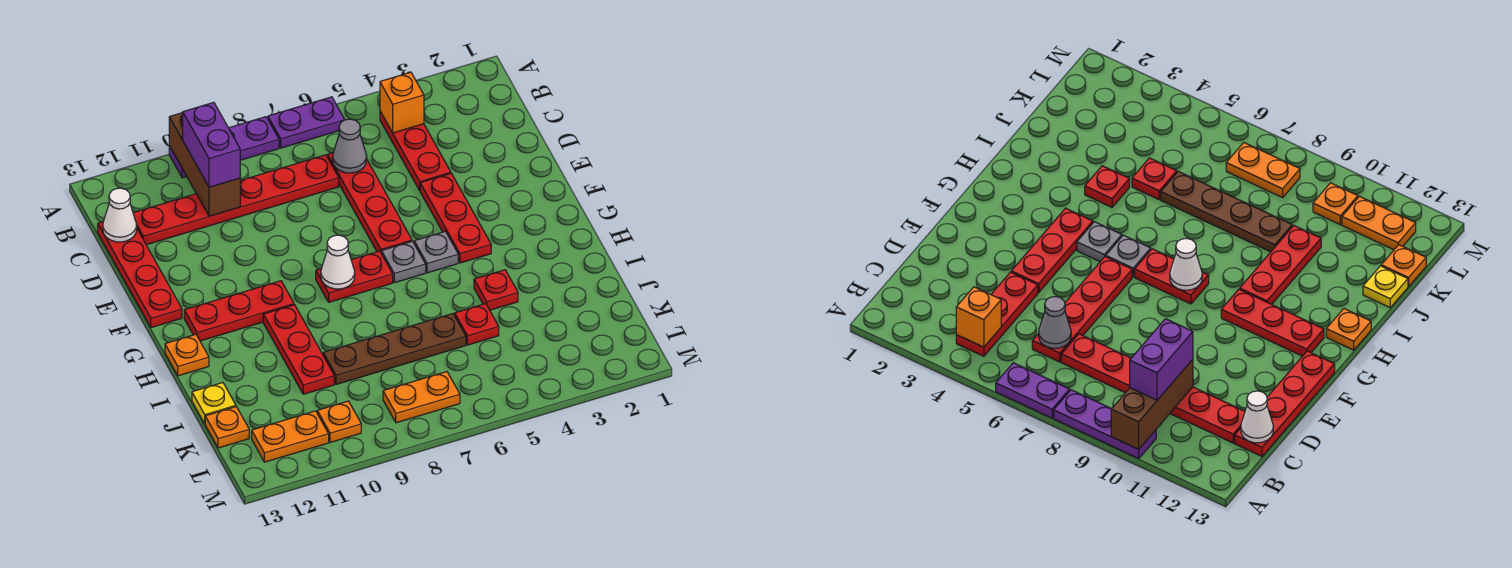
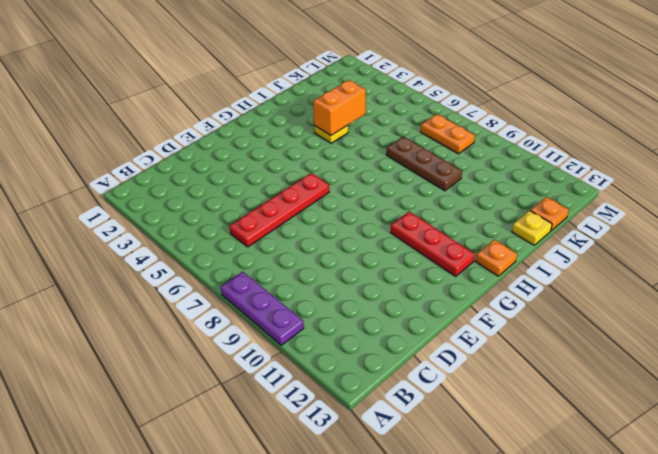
yellow 1x1 plate [314,125,348,143] -> red 1x1 plate [474,270,518,310]
orange 1x2 brick [313,80,366,135] -> none
brown 1x3 plate [386,136,462,191] -> brown 1x4 plate [323,314,466,385]
none -> purple 1x2 plate [268,97,345,148]
none -> red 1x3 plate [380,112,451,191]
none -> red 1x6 plate [133,155,339,245]

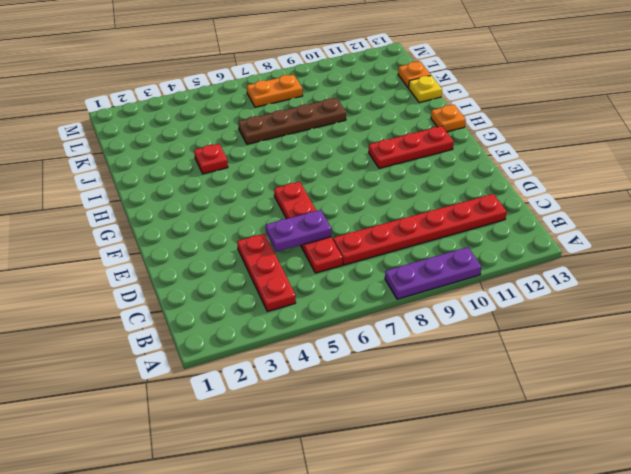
purple 1x2 plate [266,210,331,252] -> purple 1x2 plate moved to [268,97,345,148]
none -> red 1x4 plate [98,222,182,328]
none -> red 1x3 plate [420,174,491,263]
none -> grey 1x1 plate [414,231,458,273]

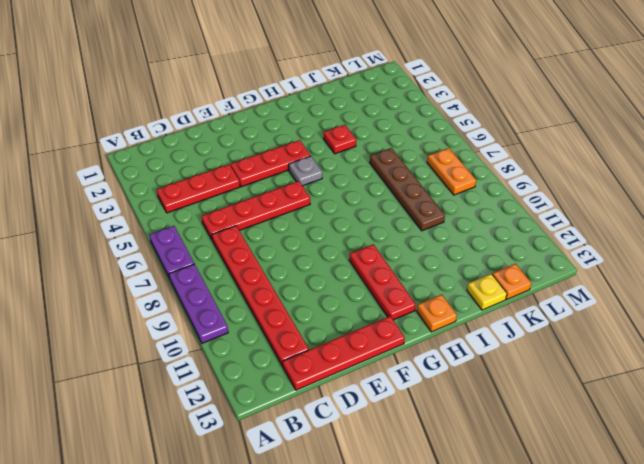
none -> grey 1x1 plate [381,241,426,283]
none -> red 1x2 plate [316,251,393,302]
none -> red 1x3 plate [263,305,334,394]

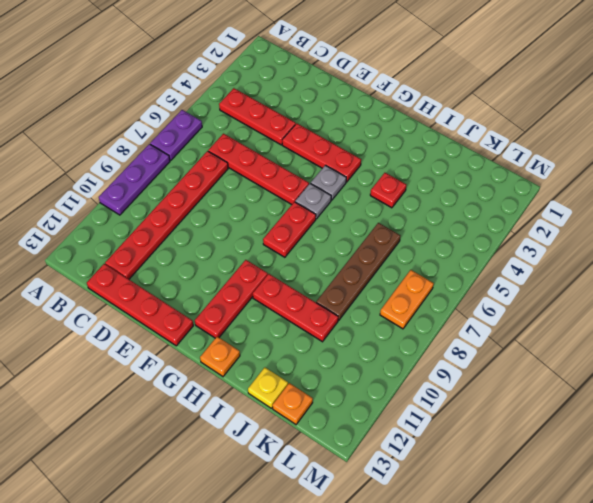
none -> red 1x1 plate [455,304,499,345]
none -> orange 1x1 plate [317,401,361,443]
none -> orange 1x2 plate [252,411,329,462]

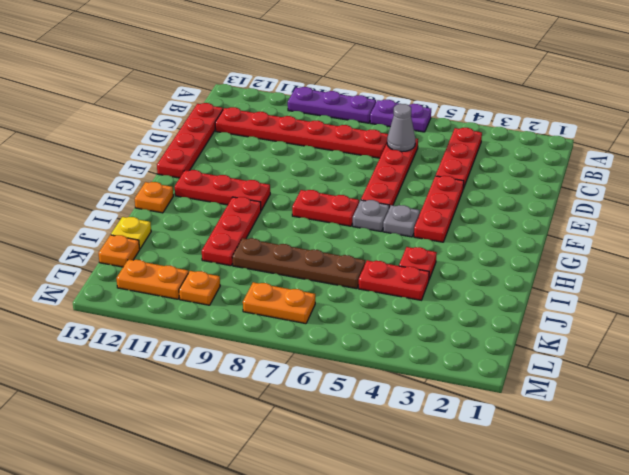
red 1x2 plate [358,260,429,300] -> red 1x1 plate [455,304,499,345]
none -> brown 1x3 brick [169,113,240,216]
none -> orange 1x1 brick [380,72,424,133]
none -> white 1x1 cone [103,188,137,242]

